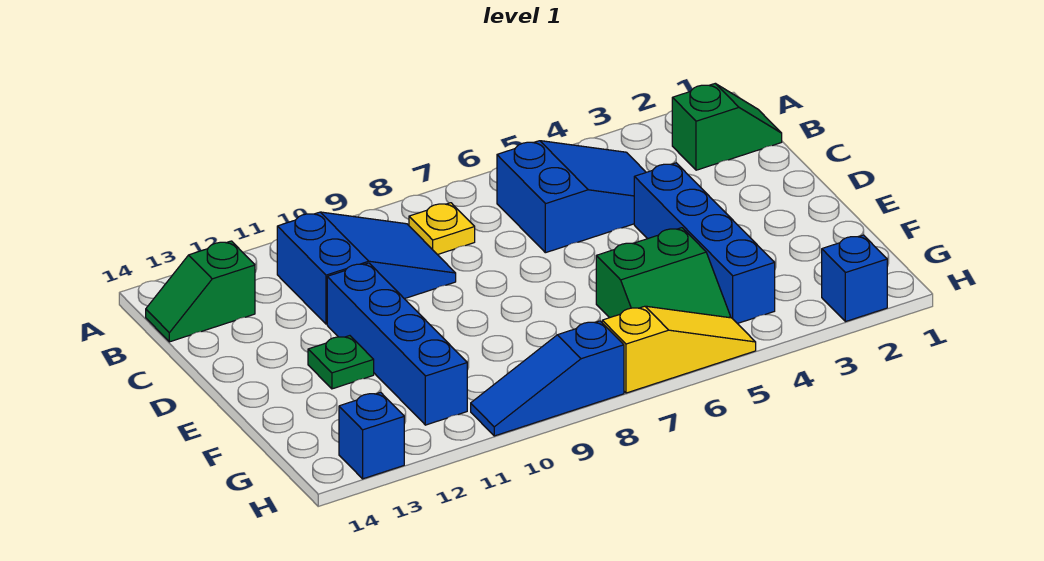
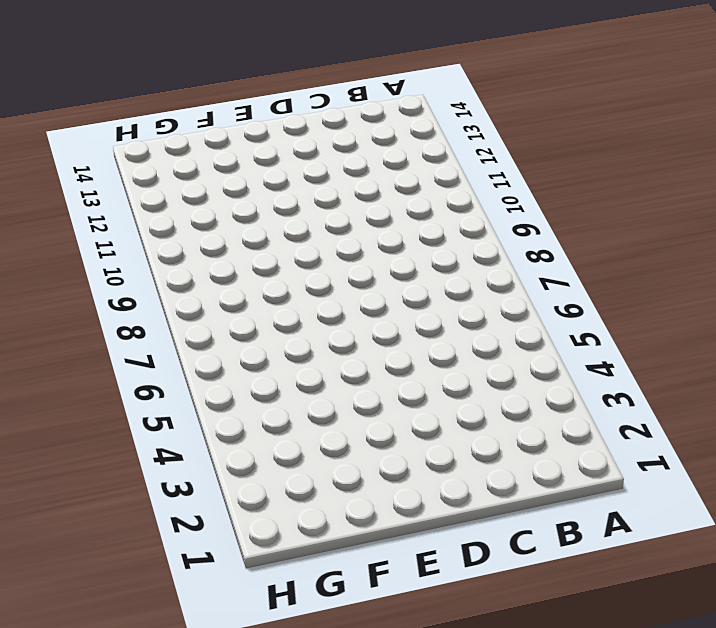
none -> green 1x2 slope [672,84,782,170]
none -> blue 2x3 slope [497,141,646,253]
none -> yellow 1x1 plate [409,203,475,255]

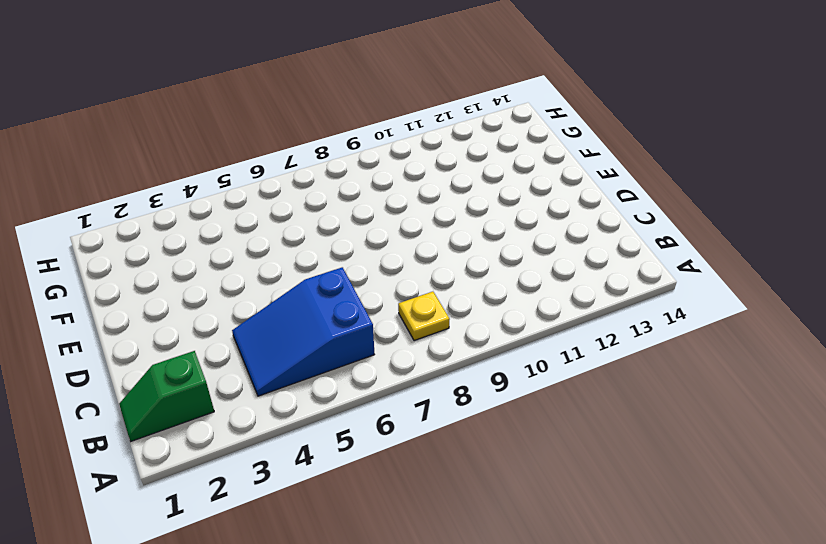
none -> blue 2x3 slope [277,212,456,324]
none -> green 1x2 slope [146,241,255,342]
none -> blue 1x4 brick [634,163,775,324]

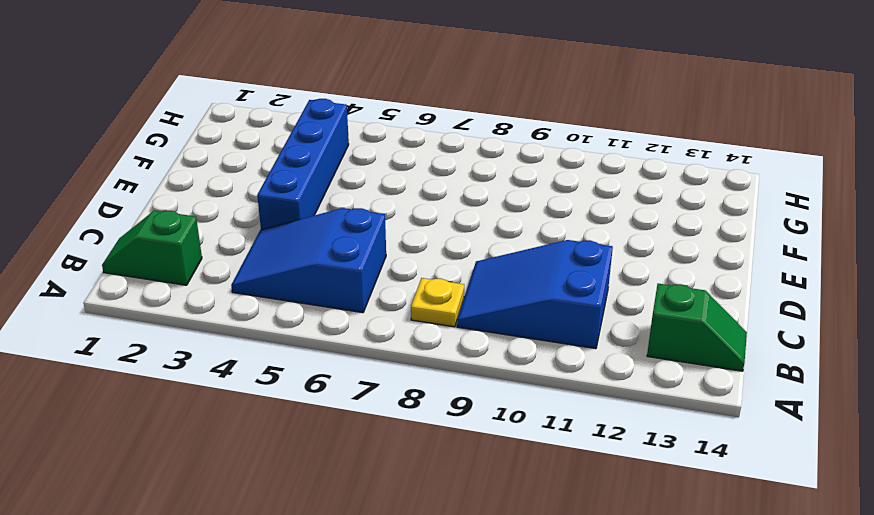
none -> blue 1x4 brick [327,263,467,425]
none -> green 1x1 plate [308,336,374,389]
none -> green 2x2 slope [596,228,731,318]

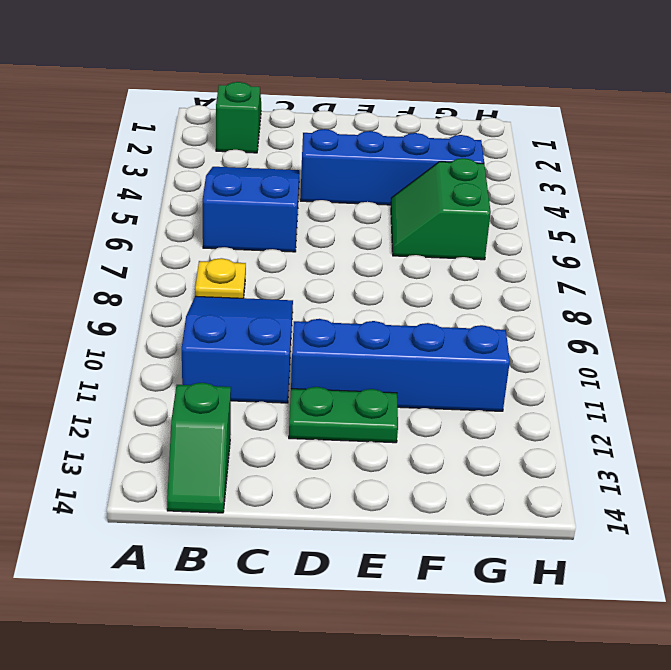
green 1x2 plate [289,387,398,443] -> green 1x1 plate [308,336,374,389]
green 2x2 slope [391,158,491,260] -> green 2x2 slope turned to [596,228,731,318]
none -> blue 1x1 brick [822,235,887,322]
none -> yellow 1x3 slope [602,306,756,393]
none -> blue 1x3 slope [471,321,624,436]

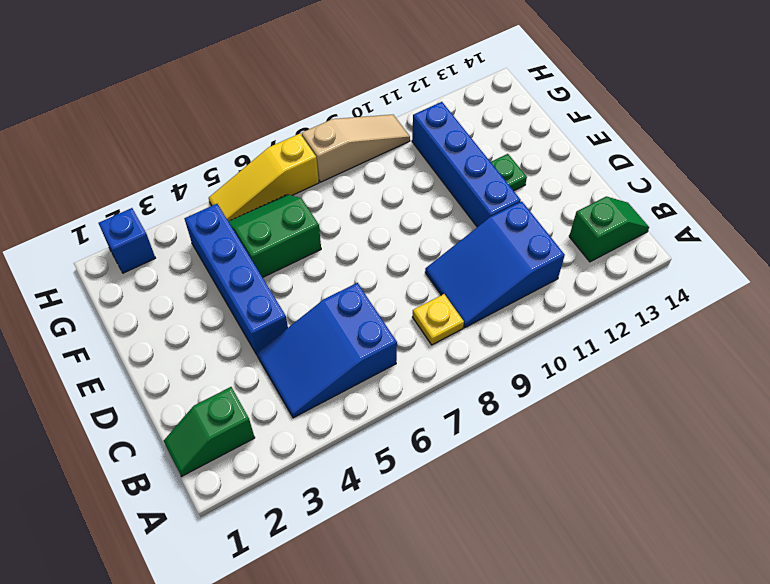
tan 1x3 slope [302,115,410,182] -> blue 1x3 slope [471,321,624,436]
none -> blue 1x1 brick [339,392,404,479]

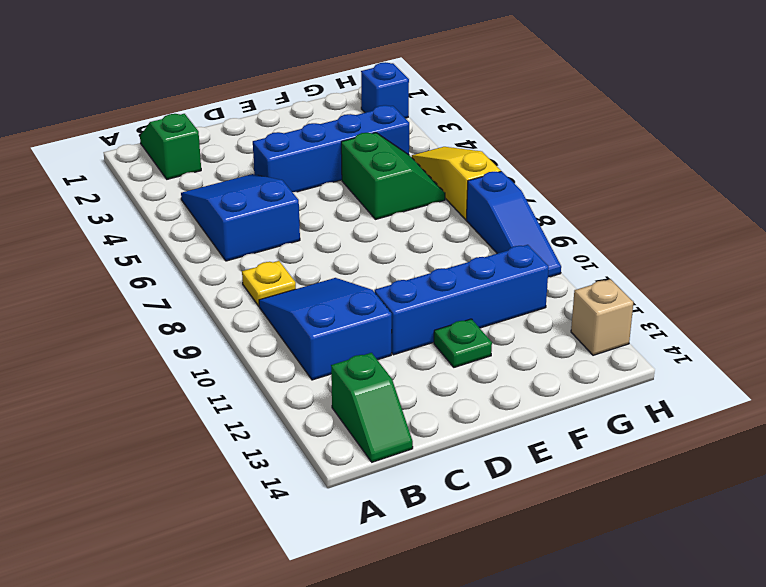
tan 1x1 brick [571,279,633,355] -> blue 1x1 brick [339,392,404,479]

